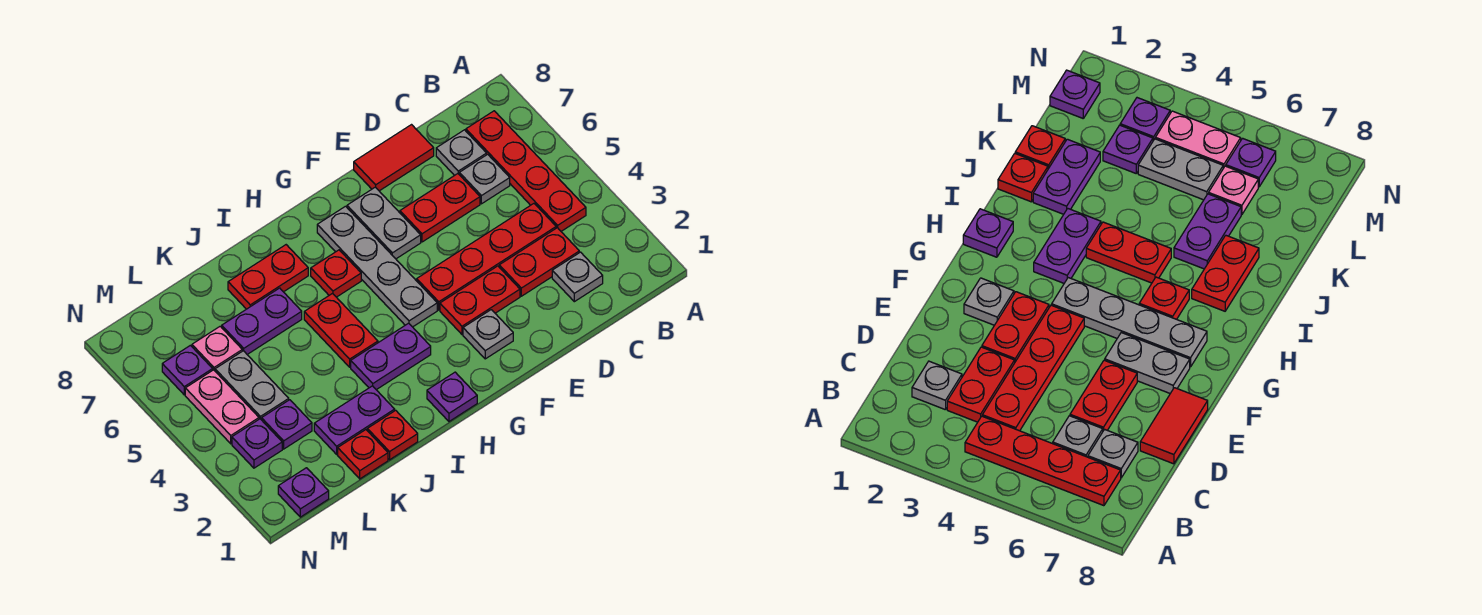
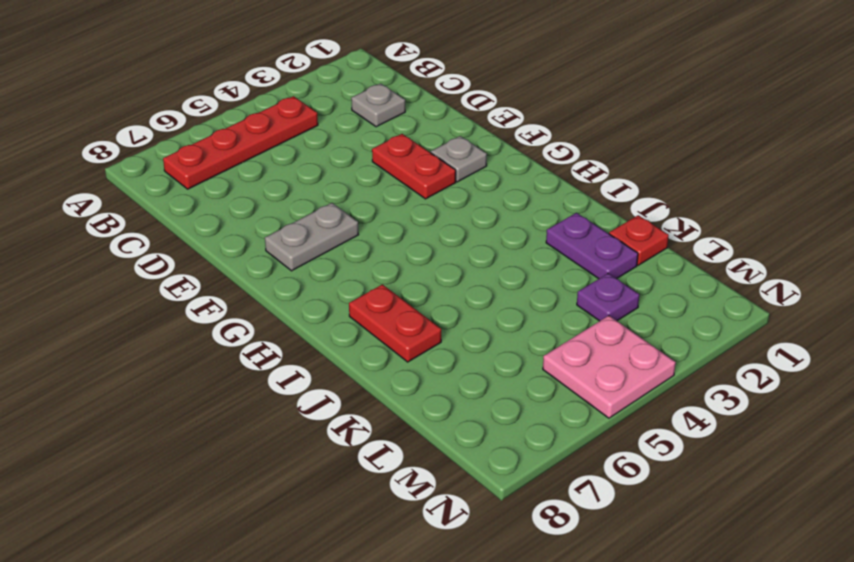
pink 2x2 plate [543,316,676,418] -> pink 1x2 plate [185,370,259,444]
none -> red 1x2 plate [499,228,579,296]
none -> red 1x4 plate [417,204,556,310]
none -> grey 1x1 plate [459,154,510,204]

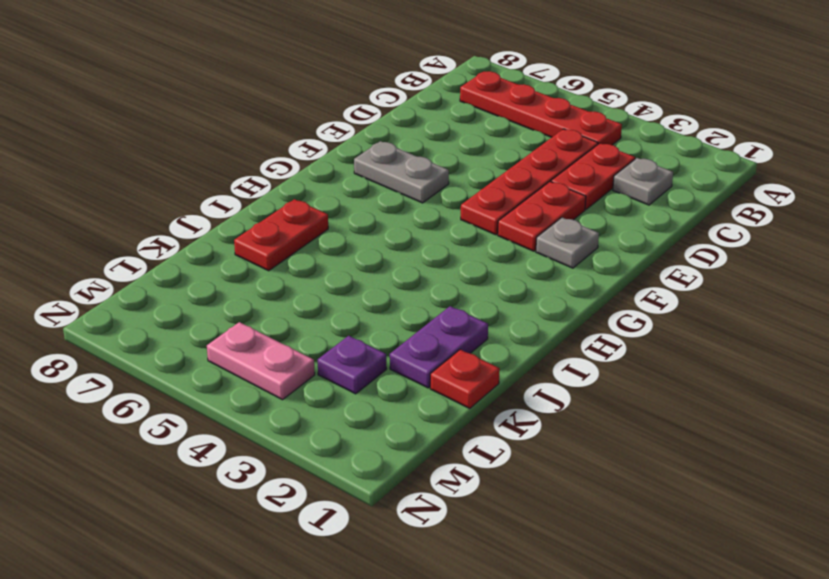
none -> grey 1x1 plate [459,154,510,204]
none -> grey 1x1 plate [436,130,487,176]
none -> red 1x2 plate [400,174,480,242]

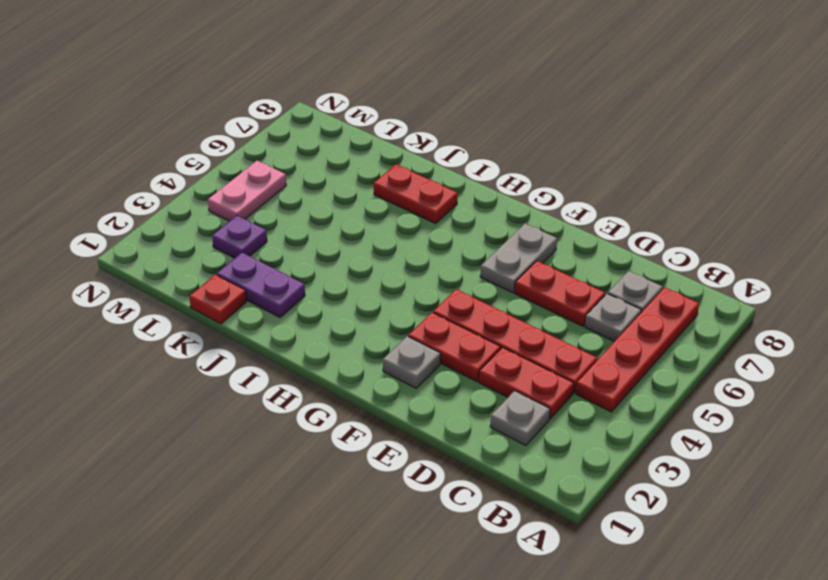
none -> red 1x2 tile [354,125,434,191]
none -> grey 1x4 plate [317,206,437,327]
none -> purple 1x1 plate [427,372,477,421]

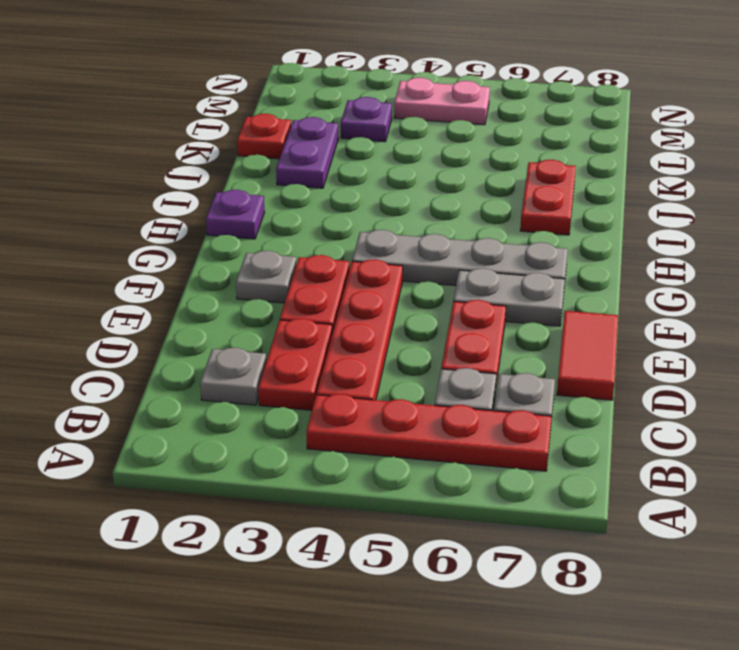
none -> purple 1x2 plate [351,323,431,390]
none -> red 1x1 plate [311,250,361,297]
none -> red 1x2 plate [304,294,378,367]

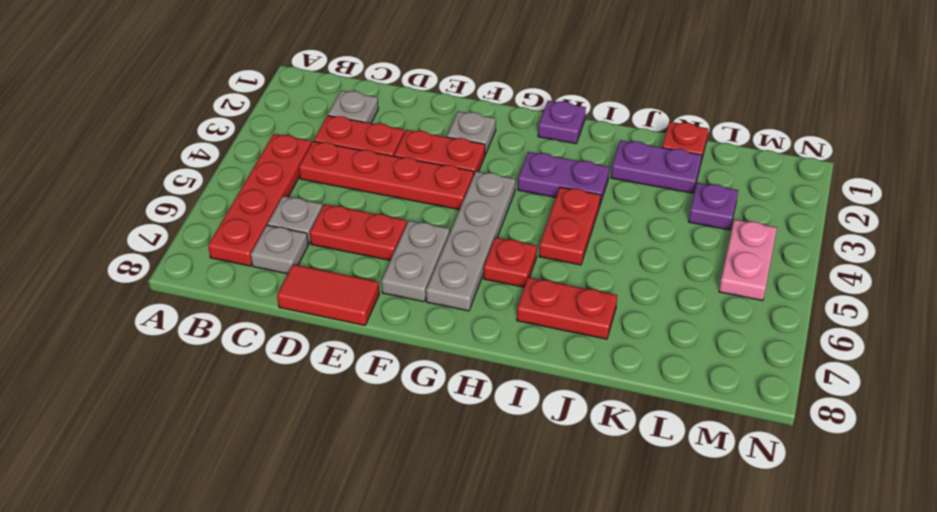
none -> red 1x1 plate [367,410,418,460]
none -> purple 1x2 plate [222,288,302,354]
none -> grey 1x2 plate [215,351,289,420]

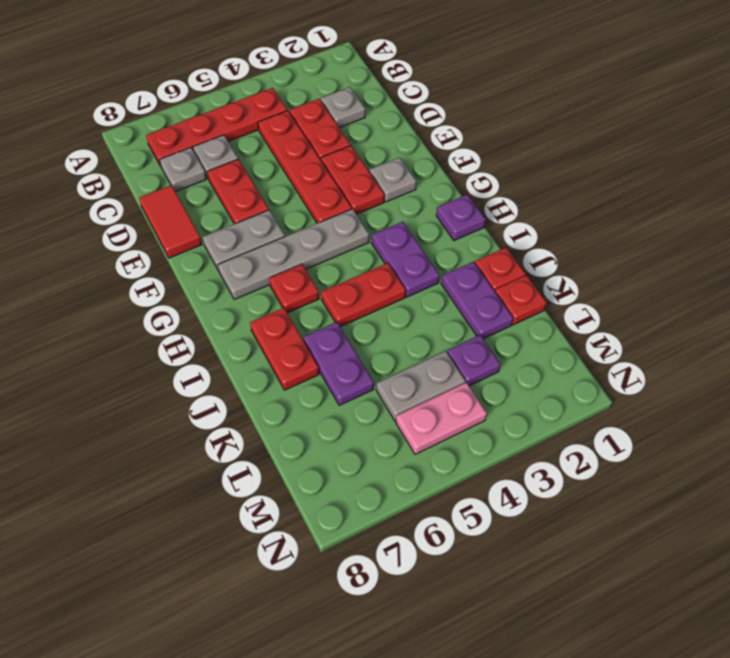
none -> pink 1x1 plate [192,326,242,371]
none -> purple 1x1 plate [278,468,329,517]
none -> purple 1x1 plate [232,419,282,468]

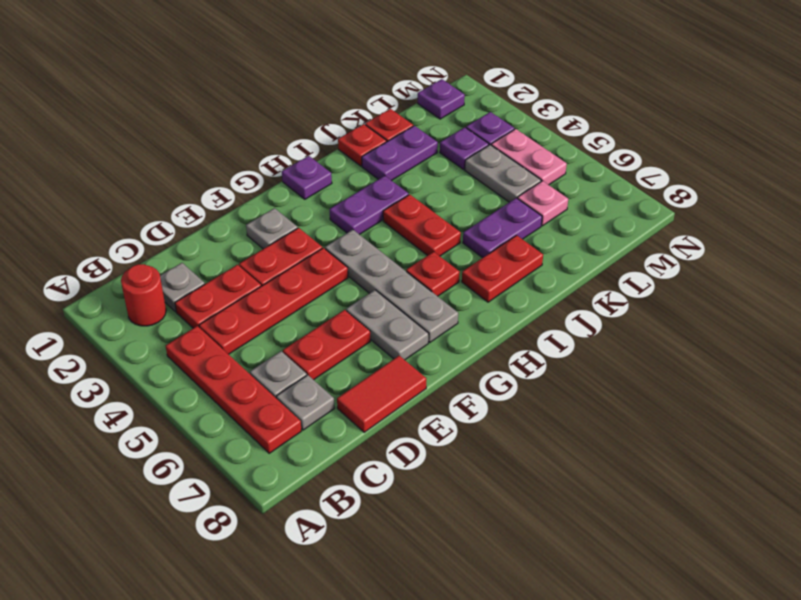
red 1x1 round brick [121,264,166,326] -> none
none -> purple 1x1 plate [162,345,213,395]

